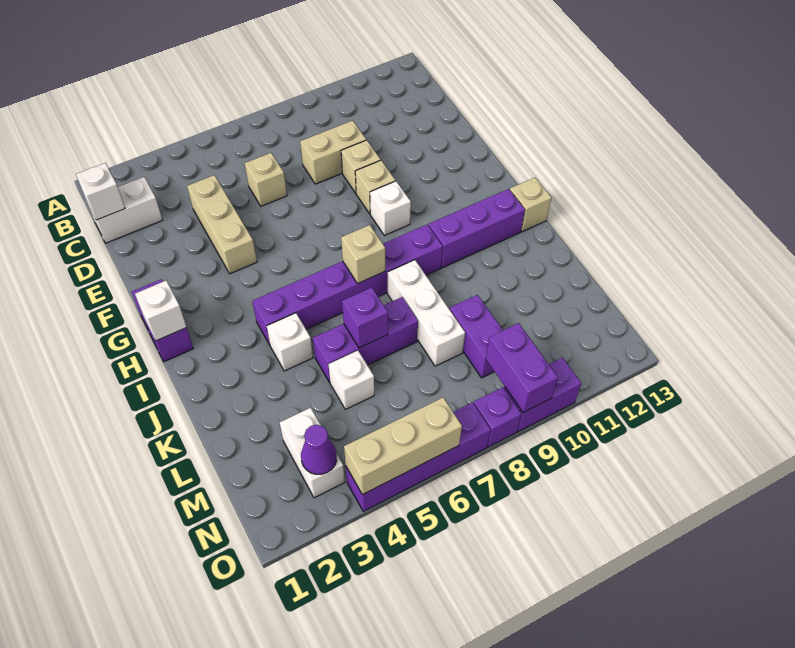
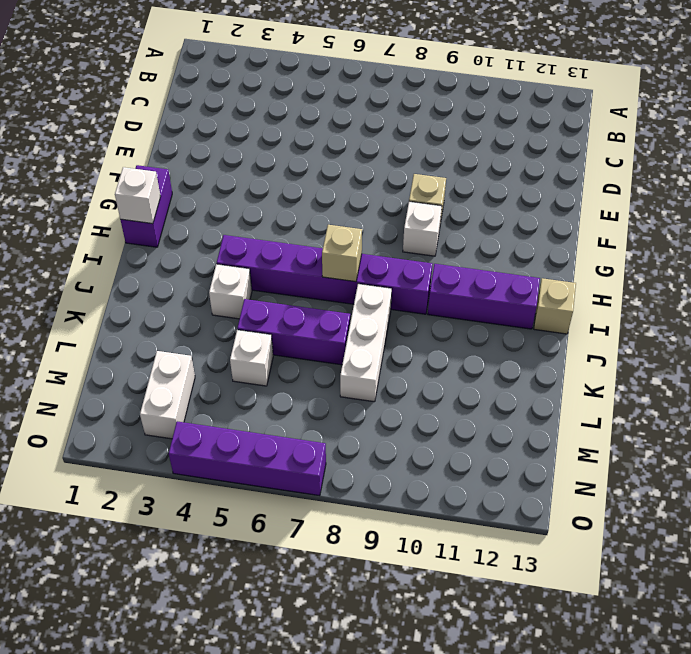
none -> white 1x2 brick [88,177,162,243]
none -> tan 1x3 brick [187,175,257,274]
none -> tan 1x1 brick [245,153,287,206]

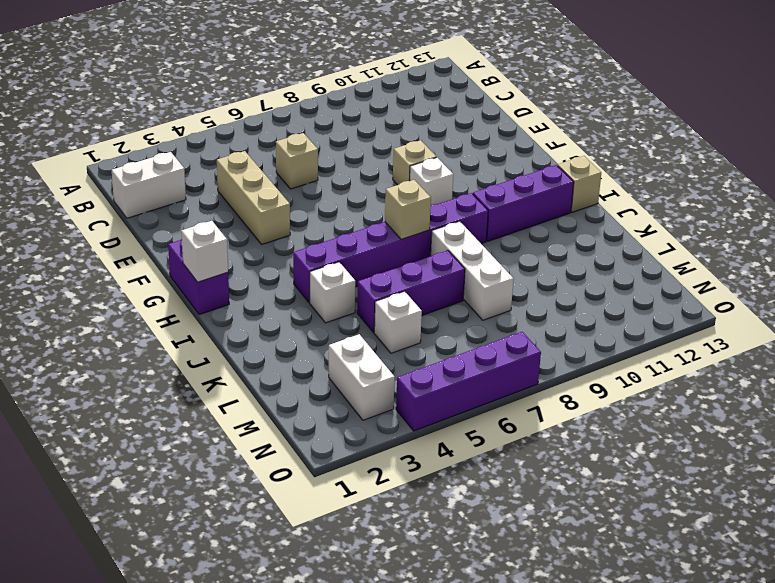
none -> tan 1x2 brick [300,120,366,184]
none -> tan 1x1 brick [341,140,381,193]
none -> purple 1x2 brick [450,295,503,378]

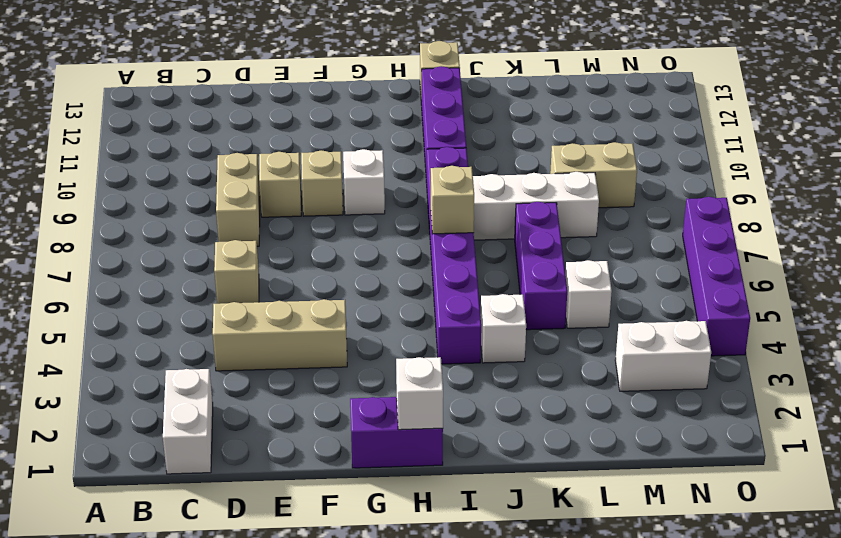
tan 1x2 brick [550,142,637,208] -> purple 1x2 brick [450,295,503,378]
none -> purple 1x1 brick [474,387,521,447]
none -> purple 1x2 brick [504,358,581,432]
none -> white 1x1 brick [76,163,125,220]

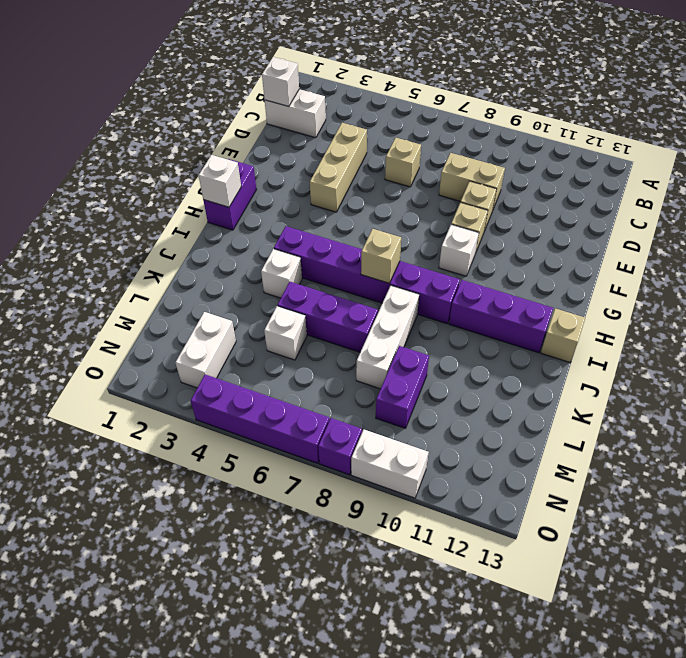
white 1x2 brick [351,430,429,498] -> purple 1x2 brick [504,358,581,432]
none -> purple 1x1 brick [342,288,388,348]
none -> purple 1x1 cone [301,425,337,474]
none -> purple 1x2 brick [486,323,558,413]

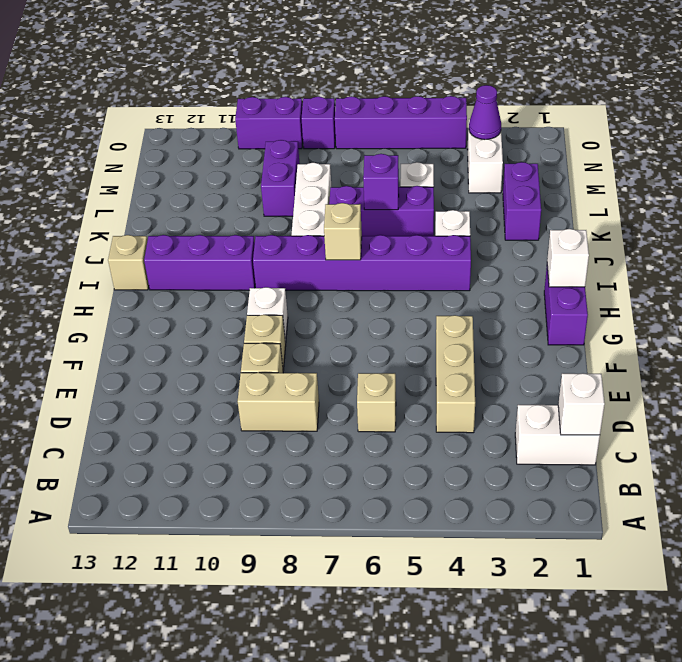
purple 1x2 brick [503,162,541,240] -> purple 1x2 brick moved to [486,323,558,413]
none -> tan 1x3 brick [344,397,462,495]

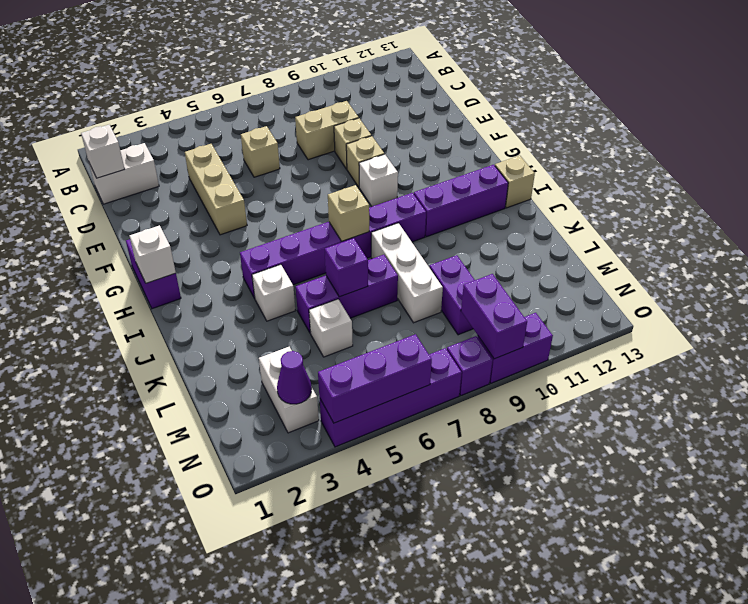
purple 1x3 brick [318,334,432,423] -> tan 1x3 brick [344,397,462,495]

